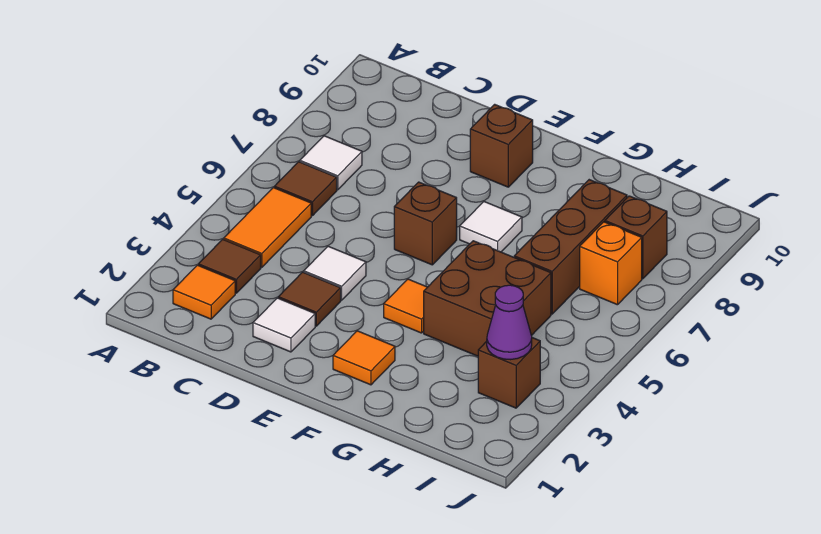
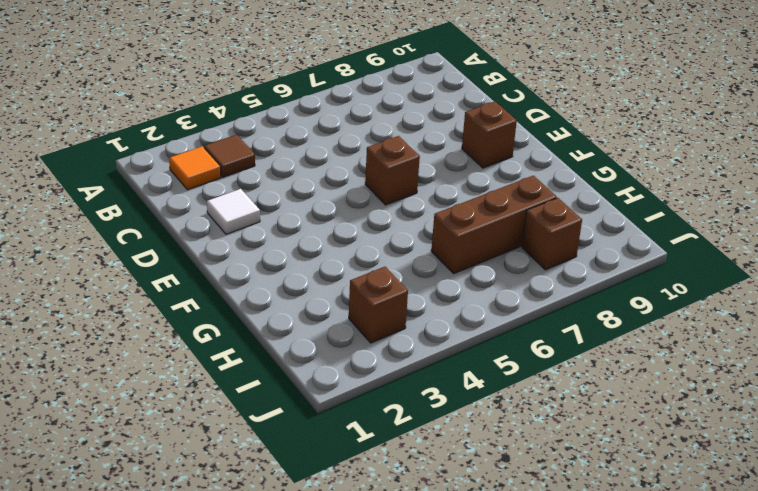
none -> orange 1x2 tile [224,188,311,267]
none -> brown 1x1 tile [274,162,337,216]
none -> white 1x1 tile [300,136,362,190]

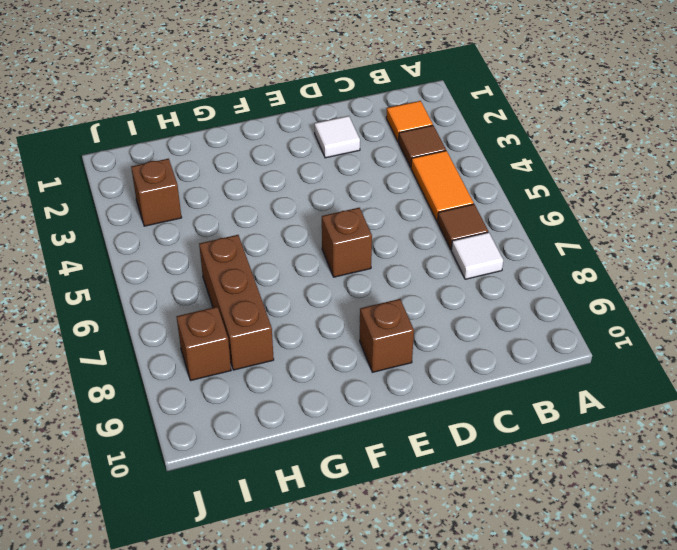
none -> brown 1x1 tile [278,272,341,326]
none -> white 1x1 tile [304,246,366,300]
none -> orange 1x1 tile [333,331,395,385]

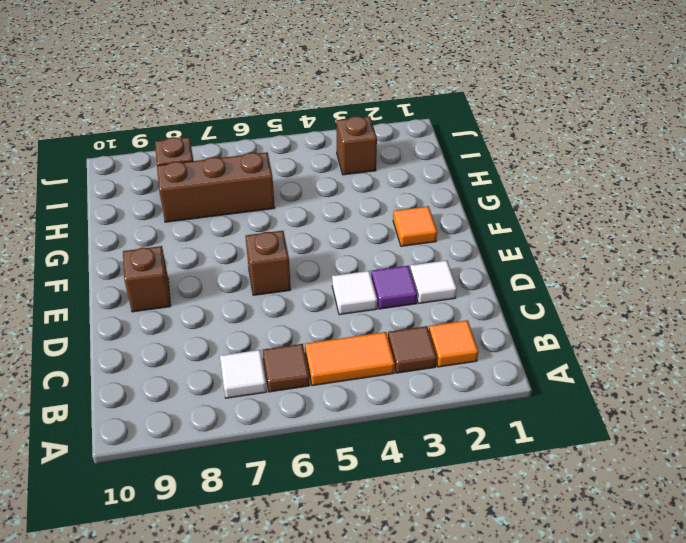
purple 1x1 tile [371,266,417,309] -> brown 1x1 tile [278,272,341,326]
none -> orange 1x1 tile [384,279,427,333]
none -> white 1x1 tile [460,202,522,252]
none -> brown 2x2 brick [424,241,551,356]

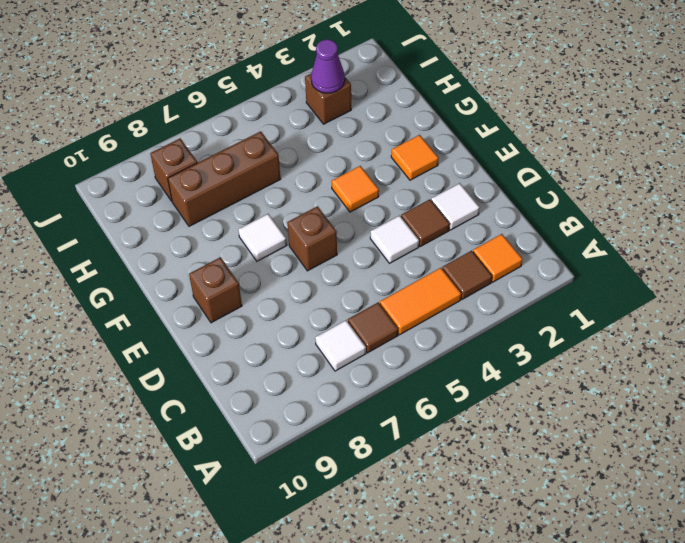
none -> brown 2x2 brick [424,241,551,356]
none -> orange 1x1 brick [580,222,642,305]

